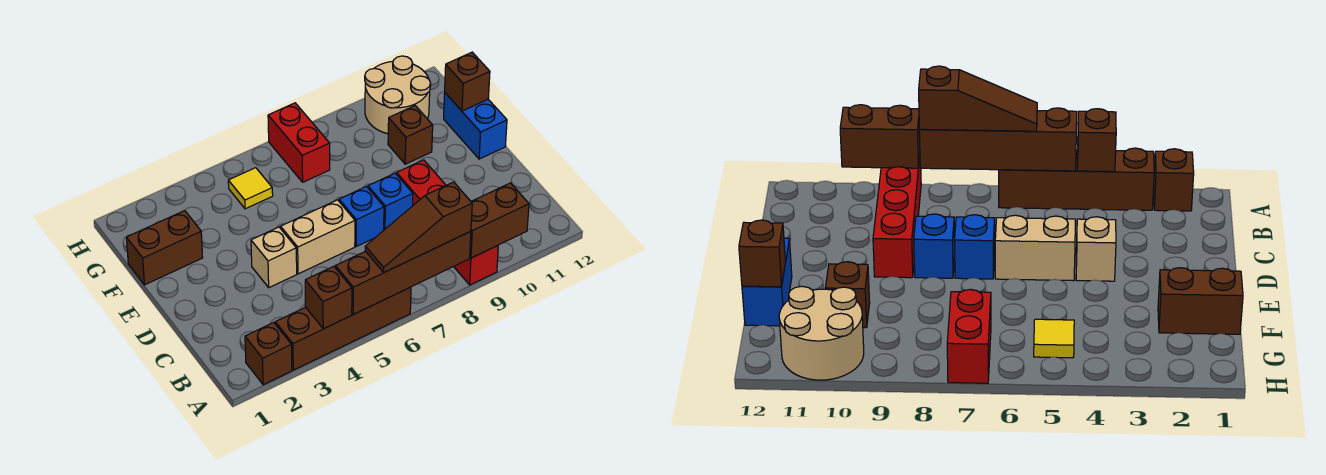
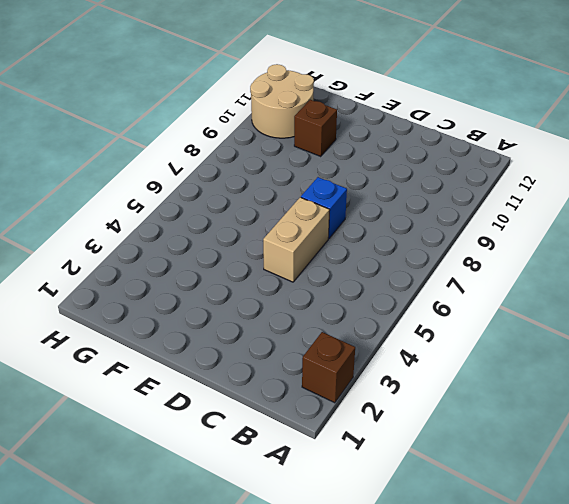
none -> brown 1x4 brick [275,287,411,370]
none -> red 1x4 brick [397,160,498,285]
none -> tan 1x1 brick [251,227,297,288]

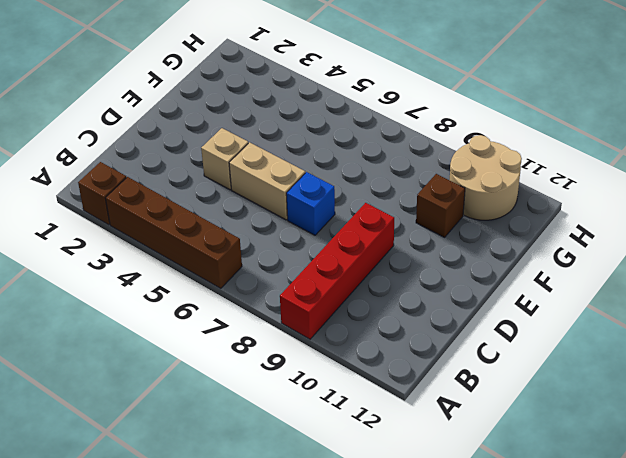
none -> blue 1x1 brick [368,173,413,230]
none -> blue 1x2 brick [444,93,507,159]
none -> brown 1x2 brick [126,211,203,285]

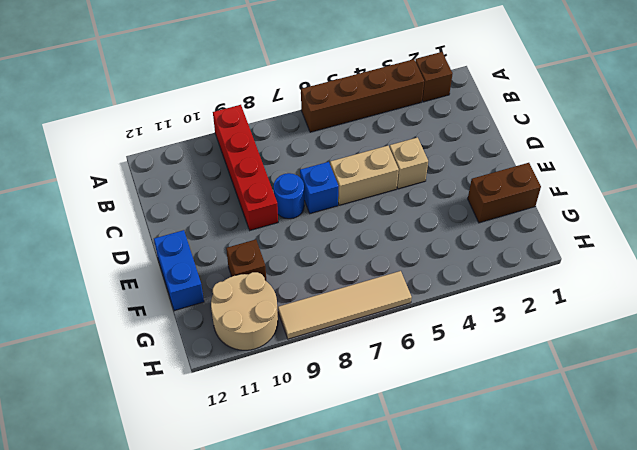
blue 1x1 round brick [274,173,304,219] -> blue 1x1 brick [368,173,413,230]
tan 1x4 tile [278,271,412,339] -> red 1x2 brick [268,103,330,182]
none -> yellow 1x1 tile [228,168,273,209]
none -> brown 1x1 brick [305,266,352,329]
none -> brown 1x4 brick [335,231,471,314]

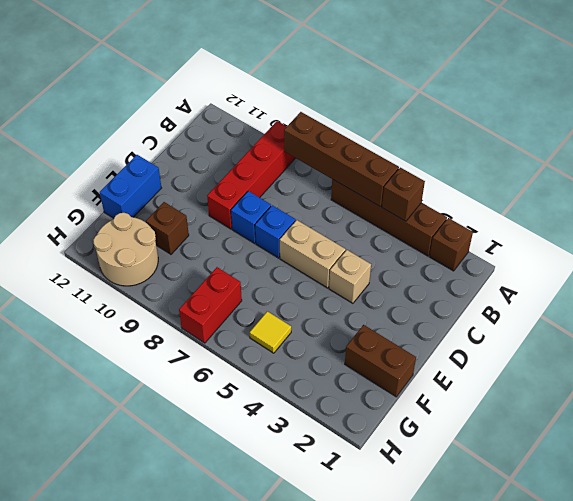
none -> brown 1x2 brick [470,183,529,258]
none -> brown 1x1 brick [445,52,490,111]
none -> brown 1x3 slope [365,182,472,272]

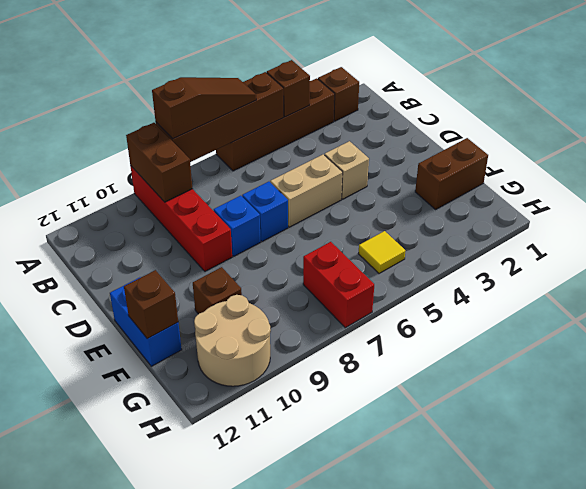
brown 1x2 brick [126,123,192,202] -> brown 1x2 brick turned to [470,183,529,258]

